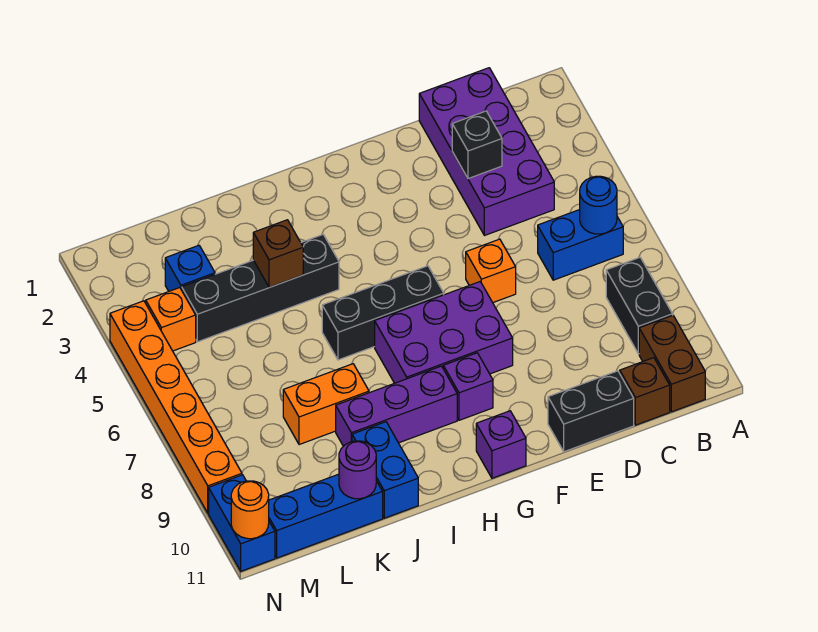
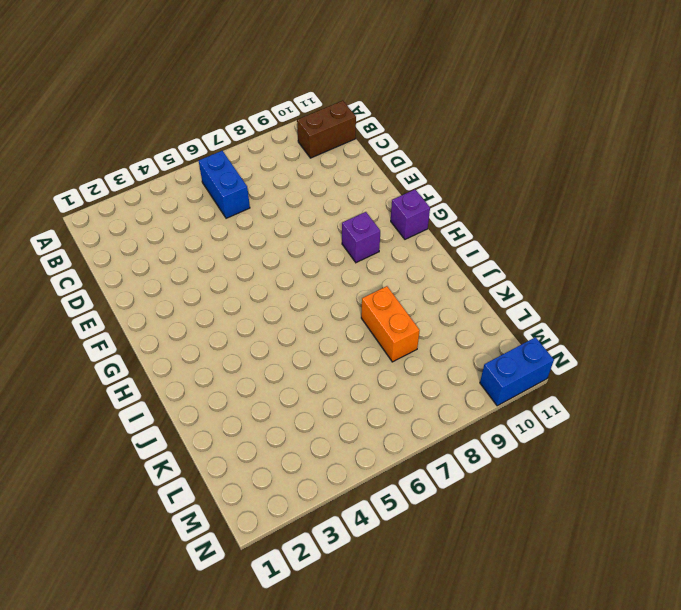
none -> black 1x2 brick [606,258,673,354]
none -> purple 2x4 brick [419,68,554,236]
none -> brown 1x1 brick [620,358,670,425]

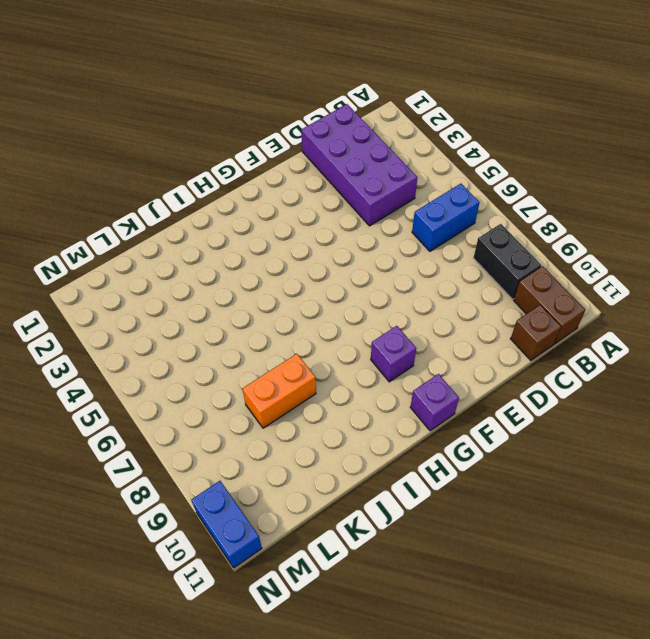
none -> black 1x2 brick [548,371,634,452]
none -> orange 1x1 brick [466,239,516,303]
none -> purple 2x3 brick [375,282,513,383]

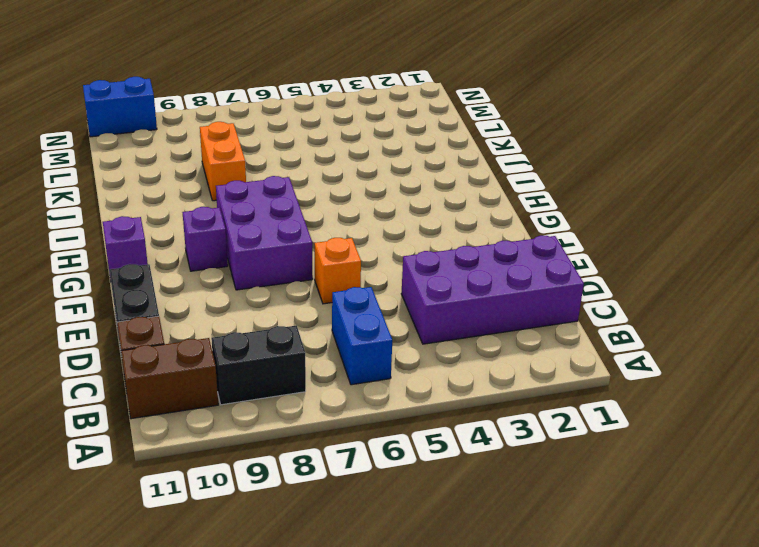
none -> black 1x3 brick [322,266,444,360]
none -> purple 1x3 brick [336,366,457,446]
none -> black 1x4 brick [182,235,339,342]

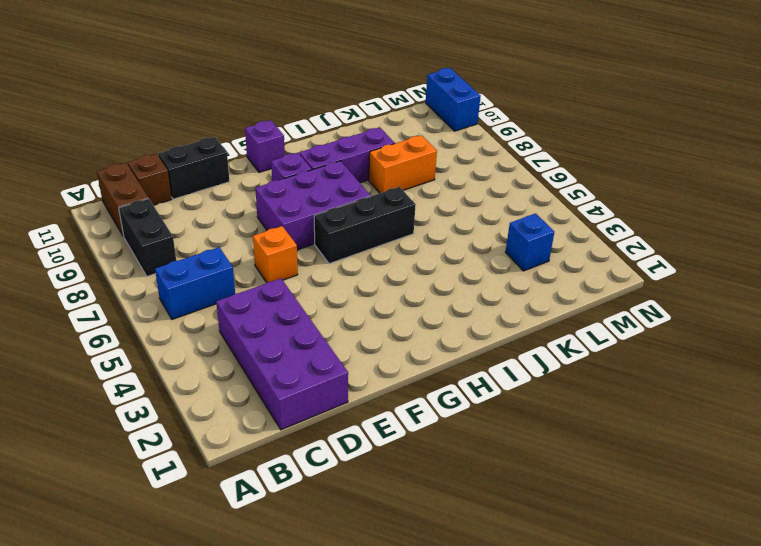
none -> black 1x4 brick [182,235,339,342]
none -> blue 1x2 brick [352,422,418,518]
none -> blue 1x3 brick [269,474,383,558]

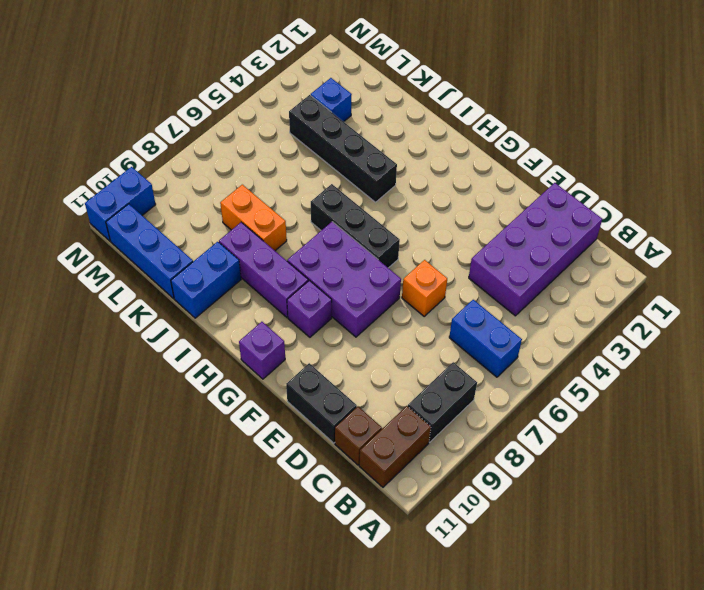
none -> orange 1x1 brick [146,288,196,351]
none -> orange 1x6 brick [110,301,242,513]
none -> blue 1x1 round brick [580,176,617,234]

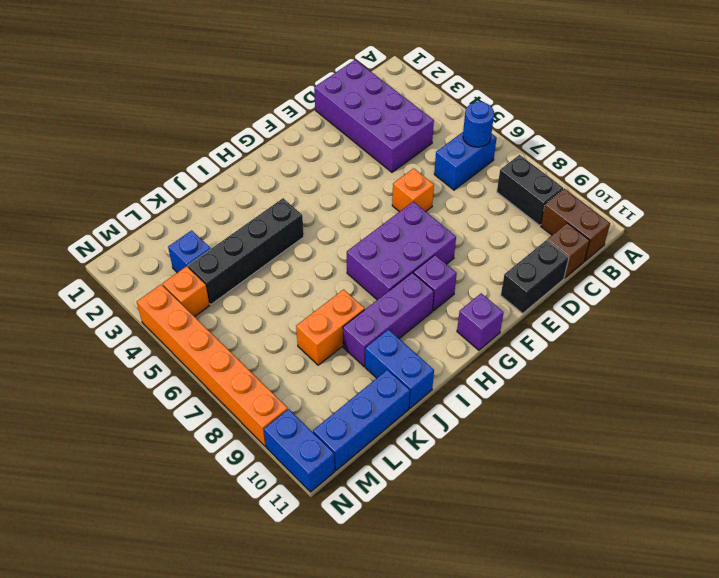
none -> black 1x3 brick [322,266,444,360]
none -> black 1x1 brick [452,111,502,179]
none -> brown 1x1 brick [253,220,303,288]

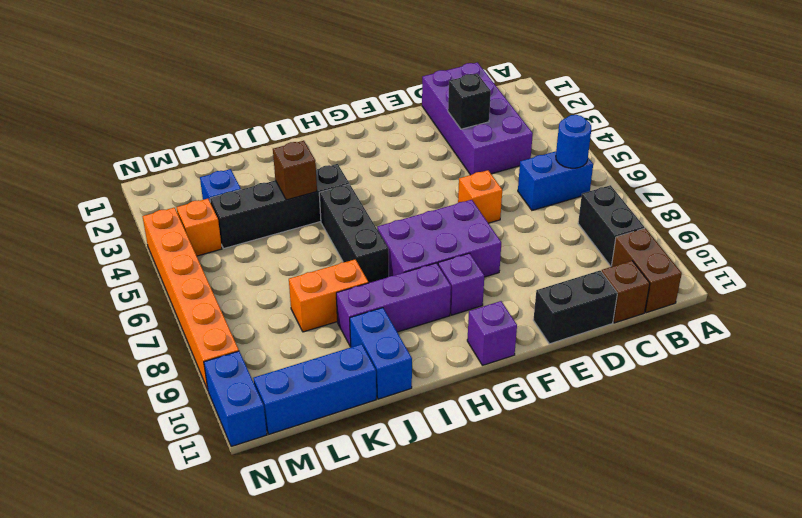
black 1x3 brick [319,184,389,283] -> black 1x3 brick turned to [322,266,444,360]
none -> purple 1x1 round brick [339,441,376,499]
none -> orange 1x1 round brick [231,481,269,539]

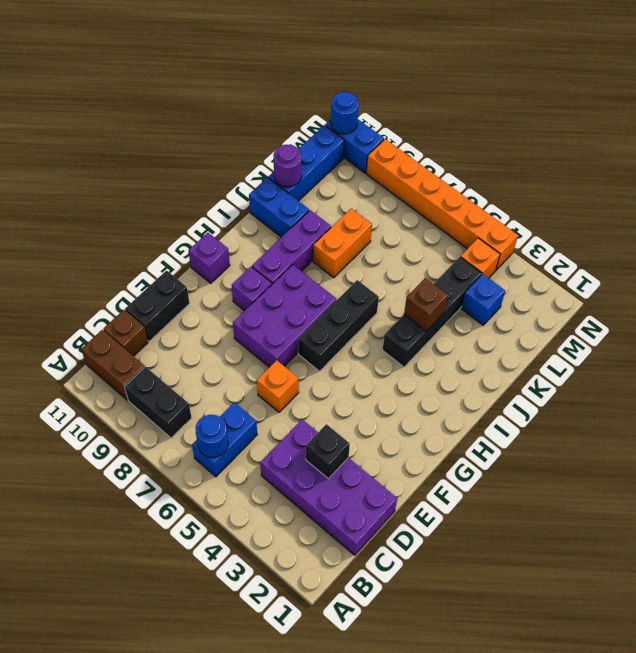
blue 1x1 round brick [331,92,359,134] -> orange 1x1 round brick [231,481,269,539]

